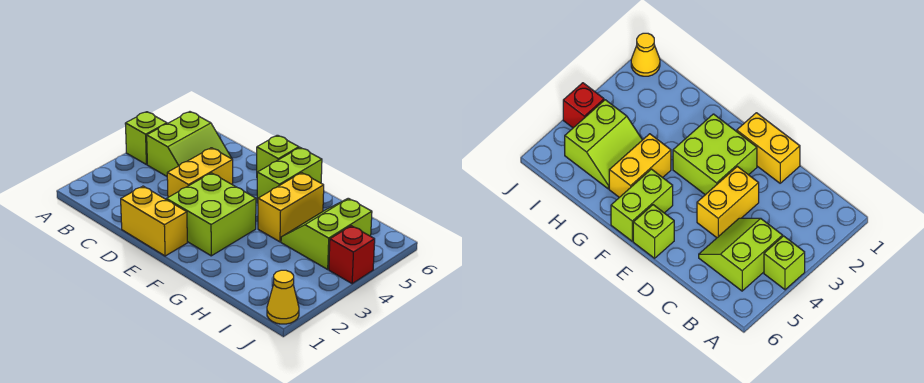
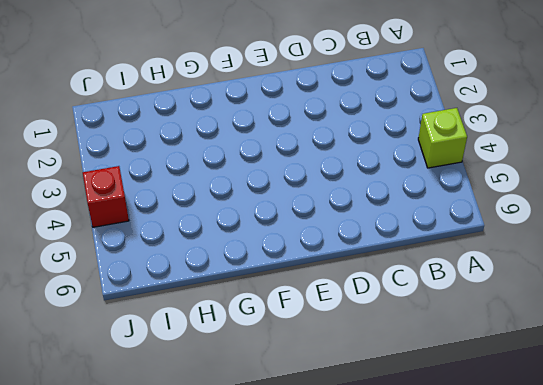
none -> lime 2x2 slope [147,112,232,176]
none -> yellow 1x2 brick [121,186,187,256]

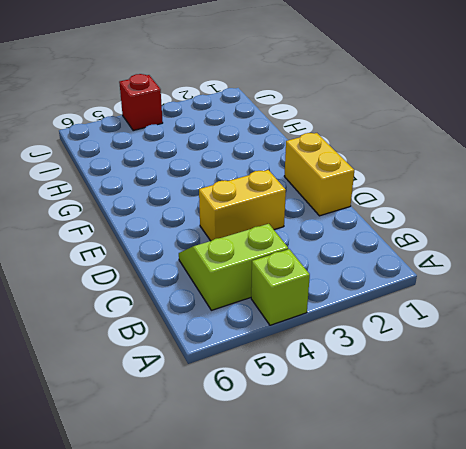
none -> lime 2x2 brick [166,173,256,256]
none -> lime 1x1 brick [257,135,299,172]

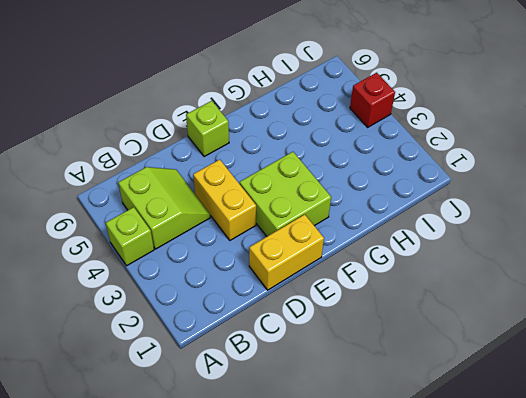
none -> lime 1x2 brick [257,148,322,203]
none -> yellow 1x2 brick [258,173,324,242]

